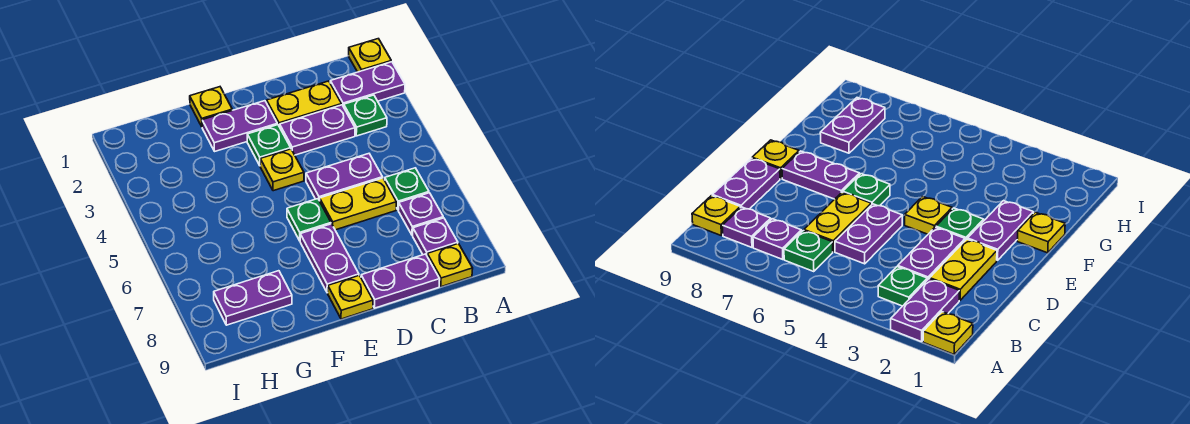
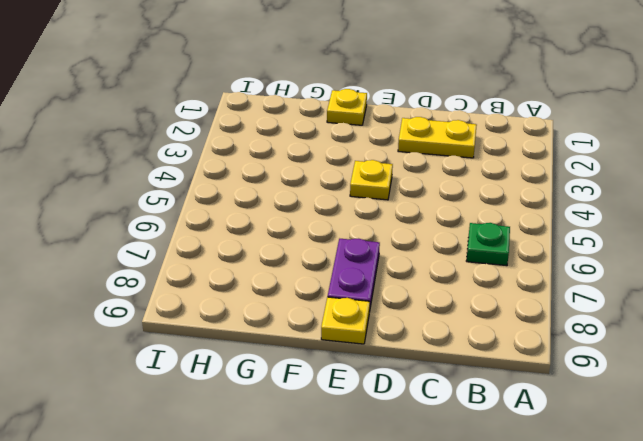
none -> yellow 1x1 plate [349,39,391,72]
none -> purple 1x2 plate [330,62,405,107]
none -> green 1x1 plate [344,95,387,136]

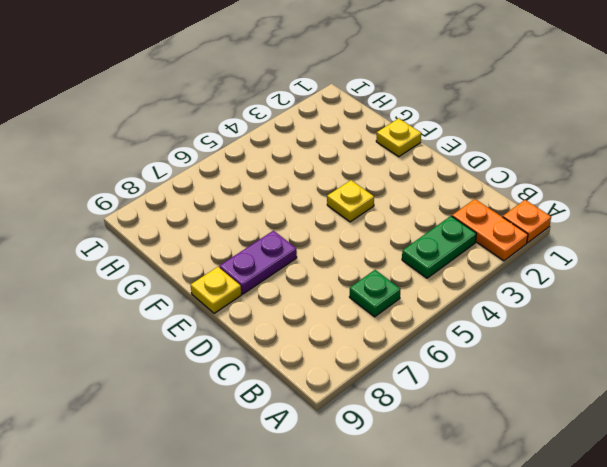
orange 1x1 plate [503,200,551,243] -> yellow 1x1 plate [349,39,391,72]
orange 1x2 plate [452,199,528,261] -> purple 1x2 plate [330,62,405,107]
green 1x2 plate [402,216,476,278] -> green 1x1 plate [344,95,387,136]
none -> purple 1x1 plate [398,193,443,235]
none -> purple 1x1 plate [413,218,458,255]
none -> yellow 1x1 plate [427,243,473,287]

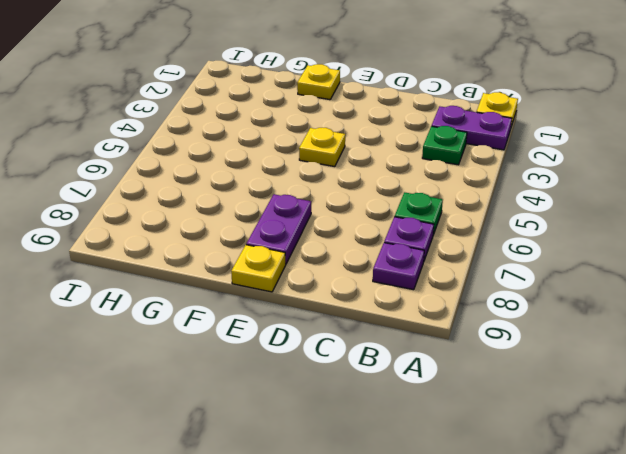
none -> yellow 1x1 plate [427,243,473,287]
none -> yellow 1x2 plate [267,81,342,127]
none -> purple 1x2 plate [280,105,355,155]

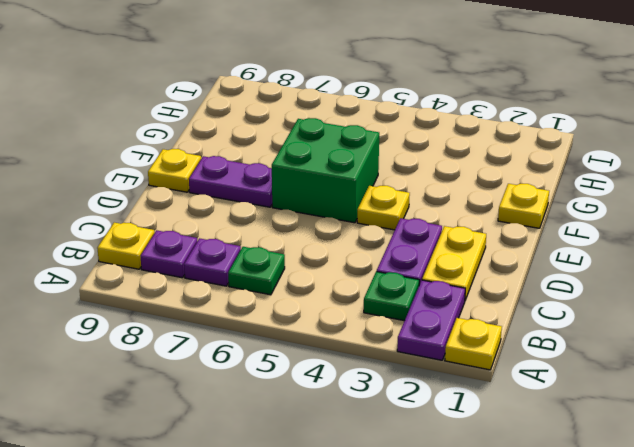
green 2x2 brick [272,118,379,223] -> green 1x1 plate [287,199,331,241]
none -> purple 1x2 plate [306,154,383,201]
none -> yellow 1x2 plate [320,178,397,230]
none -> purple 1x2 plate [361,254,440,308]

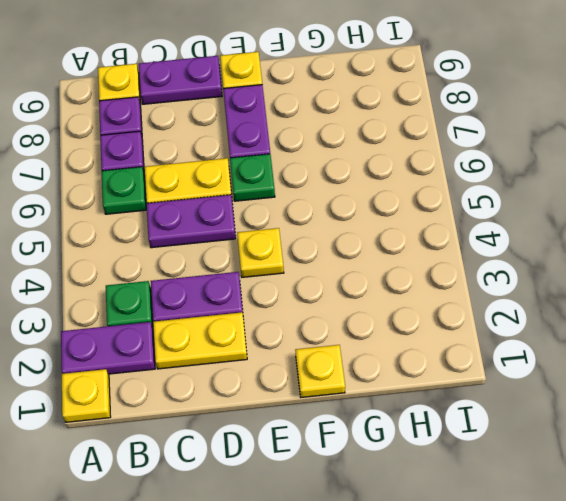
none -> purple 1x2 plate [202,101,277,151]
none -> green 1x1 plate [247,125,291,165]
none -> purple 1x2 plate [214,271,292,325]

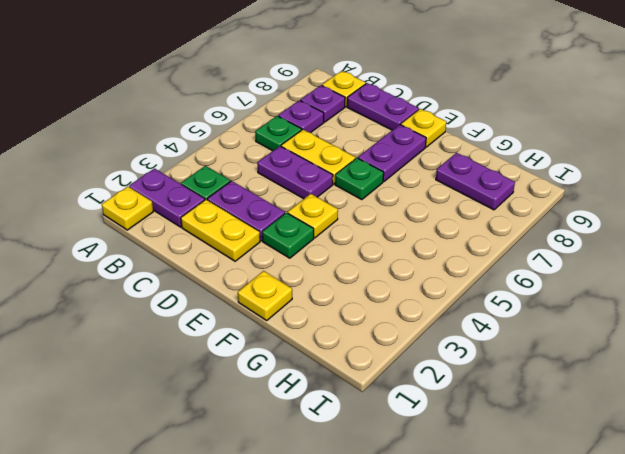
none -> purple 1x2 plate [202,101,277,151]

